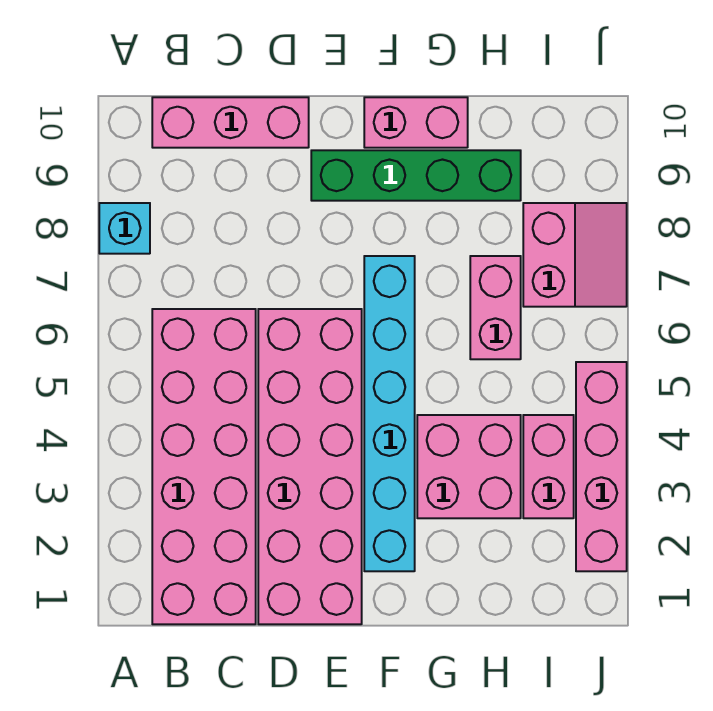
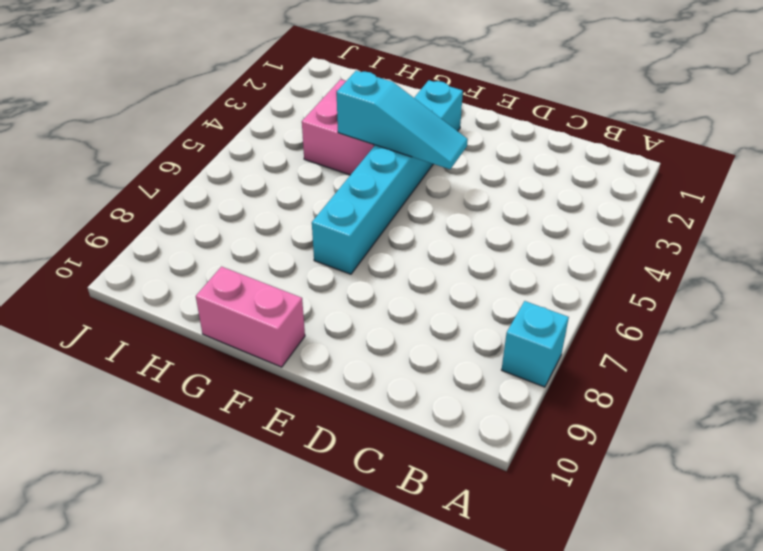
cyan 1x3 slope [337,71,468,169] -> none
none -> pink 2x6 brick [152,309,256,624]
none -> pink 1x3 brick [152,97,309,148]
none -> pink 2x6 brick [258,309,362,624]

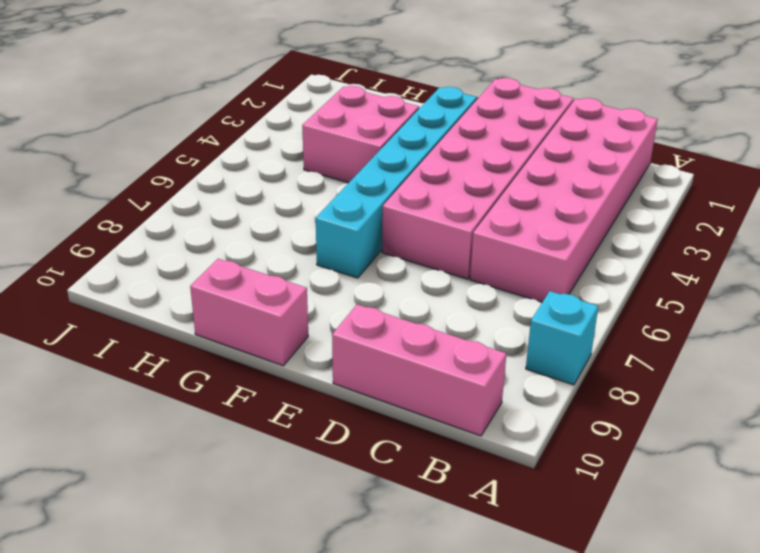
none -> green 1x4 brick [311,150,521,201]
none -> pink 1x2 brick [470,256,521,359]
none -> pink 1x2 brick [523,415,574,518]

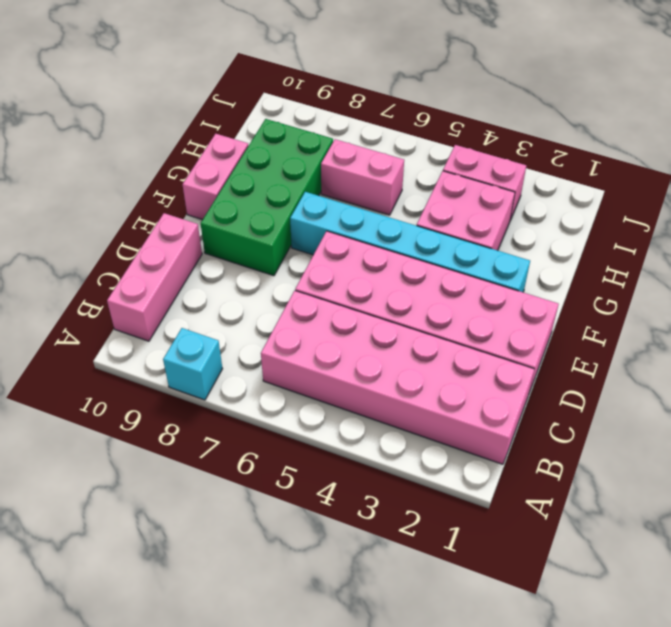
green 2x4 brick [201,119,333,276] -> green 1x4 brick [311,150,521,201]
none -> pink 2x2 slope [523,203,627,307]
none -> pink 1x4 brick [576,362,627,571]

